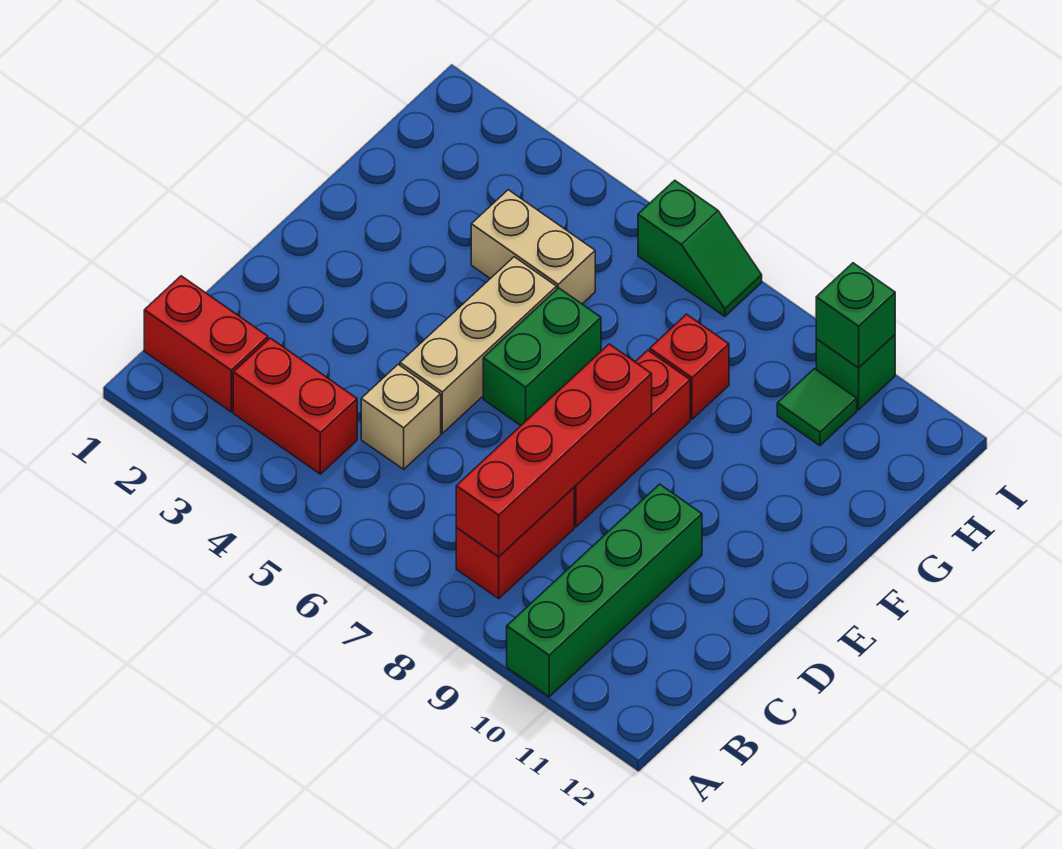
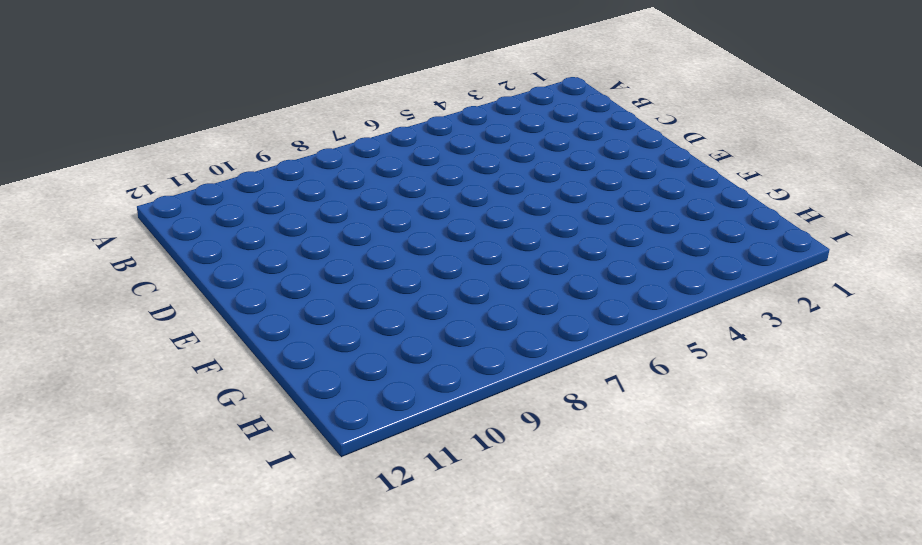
none -> green 1x4 brick [507,484,702,697]
none -> red 1x2 brick [144,276,268,412]
none -> red 1x2 brick [233,338,357,474]

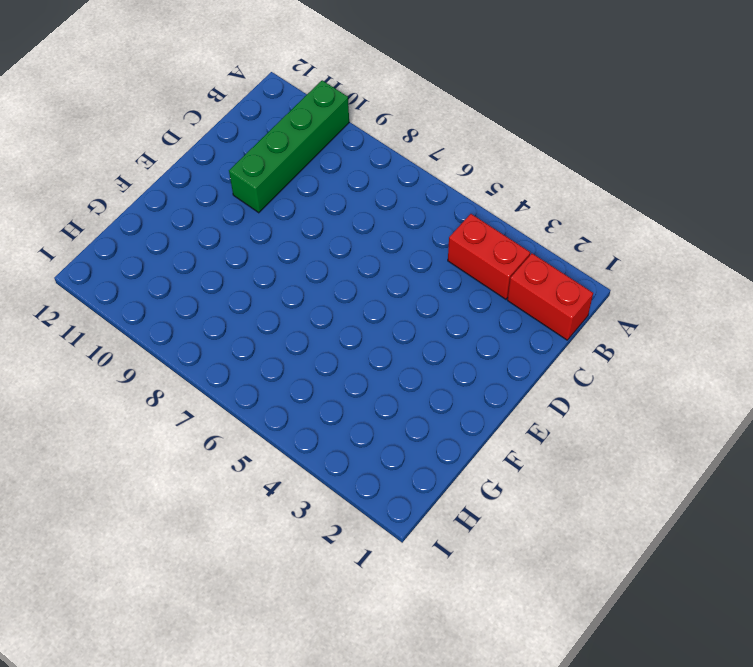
none -> red 1x2 brick [456,488,574,599]
none -> tan 1x1 brick [361,365,441,469]
none -> tan 1x3 brick [400,257,557,433]

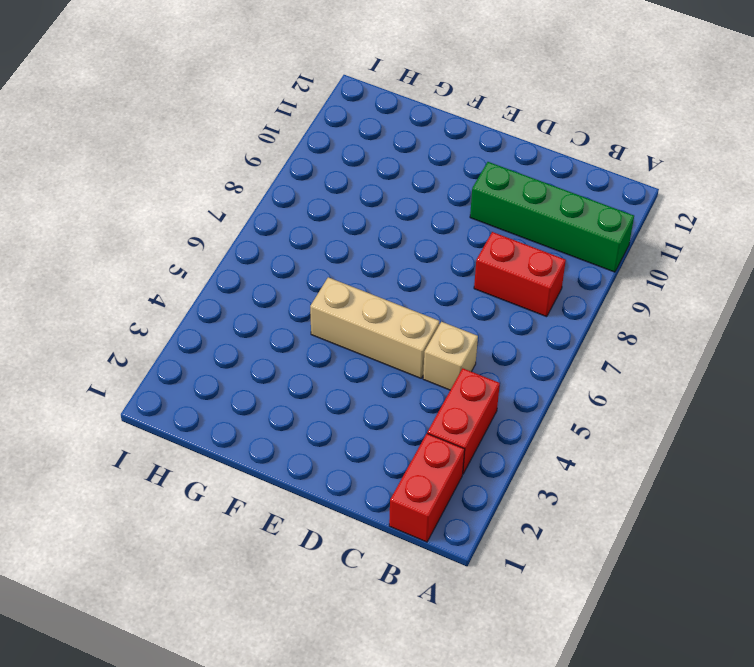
none -> red 1x3 brick [574,350,690,527]
none -> green 1x2 brick [483,288,601,425]
none -> tan 1x2 brick [471,190,595,304]

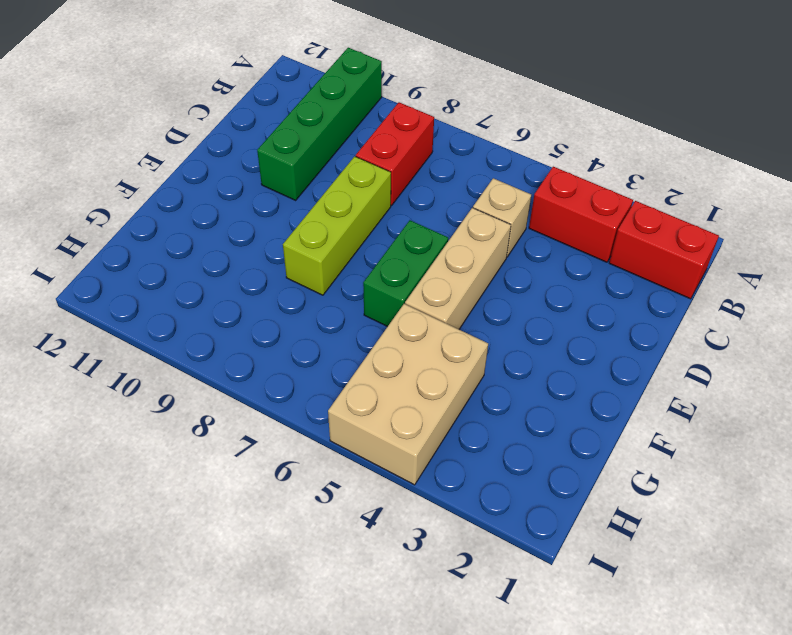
lime 1x3 brick [283,156,391,295] -> red 1x3 brick [574,350,690,527]
tan 2x3 brick [328,304,488,485] -> tan 1x2 brick [471,190,595,304]
none -> red 1x1 brick [650,314,729,419]
none -> green 1x1 tile [777,369,857,446]
none -> green 1x2 slope [638,180,762,316]

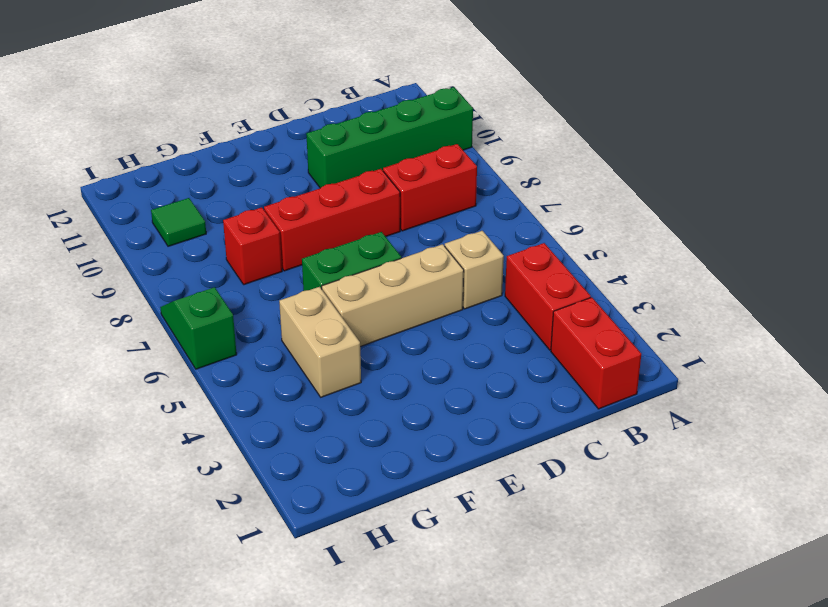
none -> green 1x1 brick [816,335,895,410]
none -> red 1x4 brick [456,344,652,557]
none -> green 1x1 brick [816,263,895,368]

